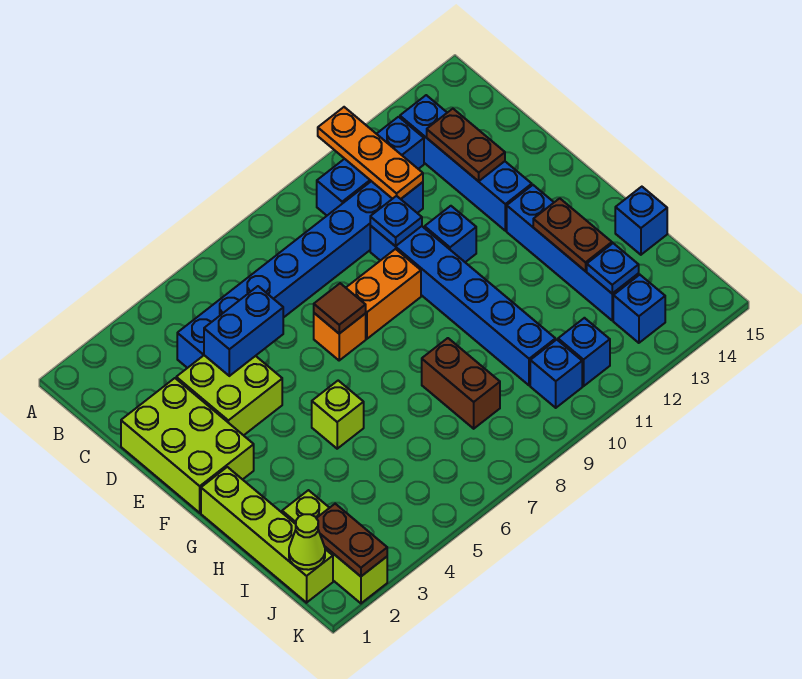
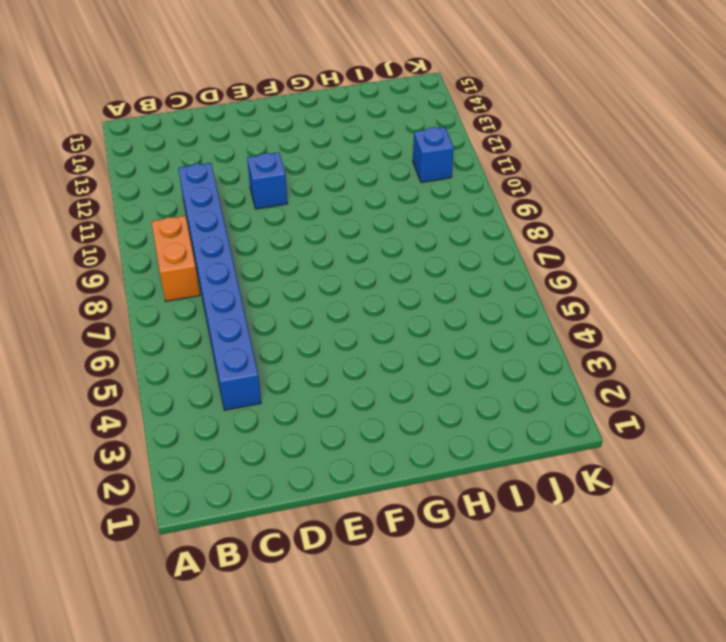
orange 1x2 brick [151,216,200,301] -> orange 1x2 brick moved to [346,249,421,339]
none -> blue 1x3 brick [317,117,424,215]
none -> blue 1x4 brick [400,95,532,231]
none -> lime 2x3 brick [121,378,254,513]

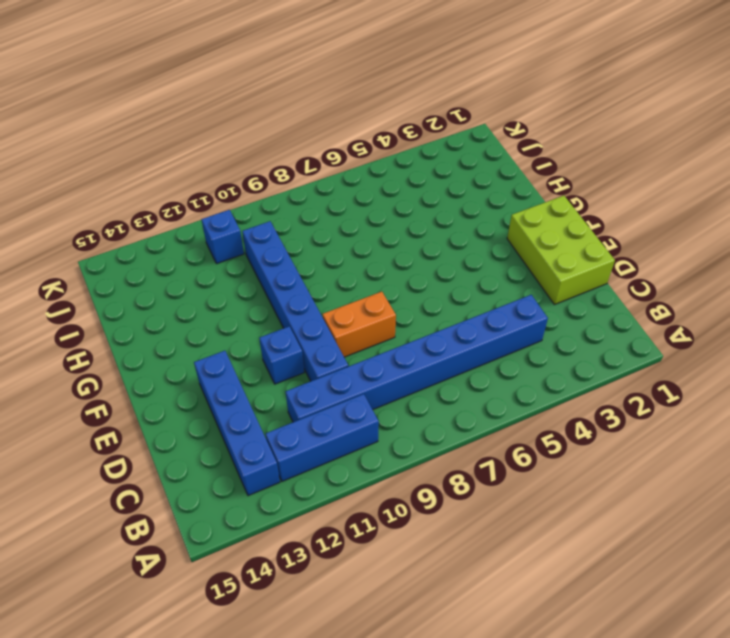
none -> lime 2x2 brick [176,355,282,435]
none -> orange 1x1 brick [314,313,366,360]
none -> blue 1x4 brick [507,185,639,320]

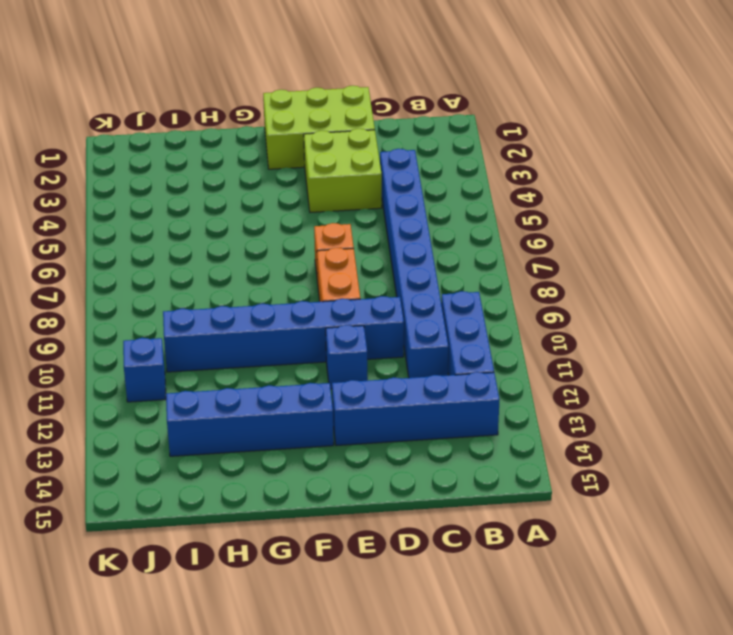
none -> lime 1x4 brick [201,467,333,603]
none -> lime 1x1 brick [312,381,364,449]
none -> brown 1x2 brick [422,338,500,429]

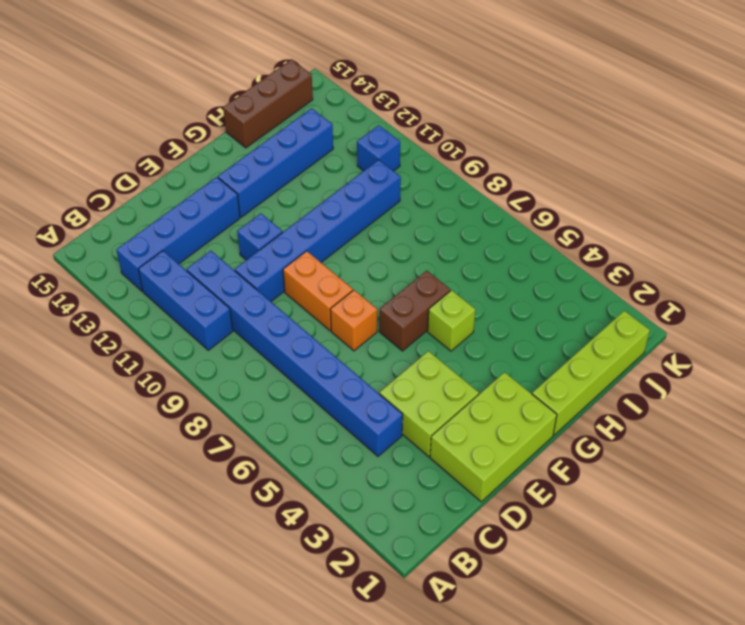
brown 1x2 brick [379,271,450,351] -> brown 1x2 brick moved to [422,338,500,429]
brown 1x3 brick [223,59,313,148] -> blue 1x1 brick [615,187,667,255]
none -> lime 1x3 brick [282,490,387,603]
none -> blue 1x1 brick [530,340,582,408]
none -> blue 1x1 brick [613,275,665,343]

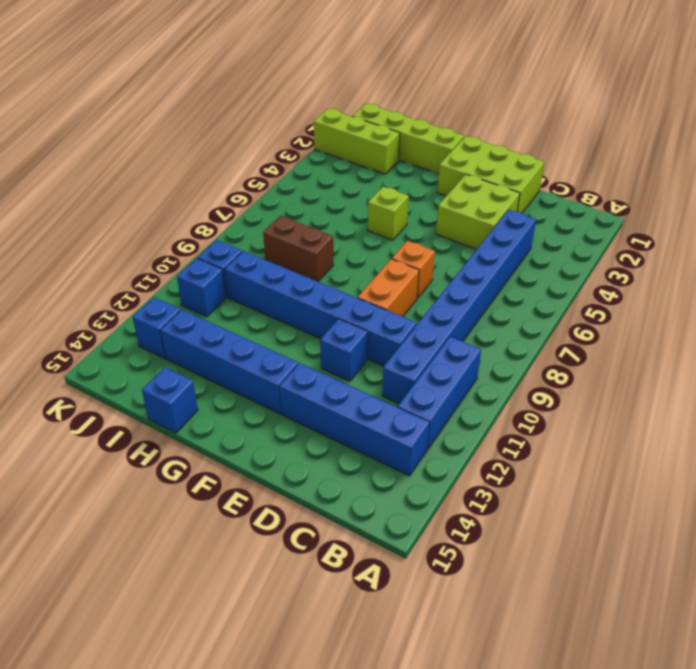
none -> orange 1x3 plate [318,107,423,199]
none -> brown 1x2 plate [427,109,505,181]
none -> blue 1x2 brick [204,286,283,376]

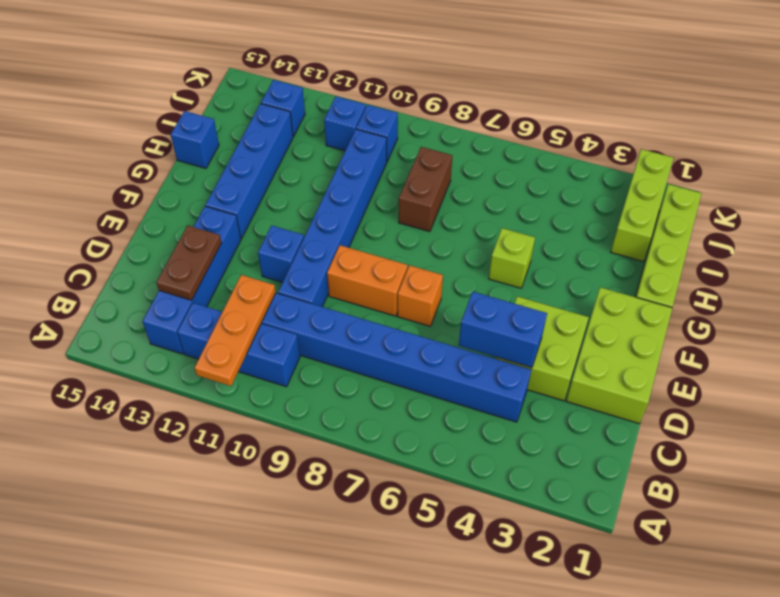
none -> blue 1x1 plate [370,196,422,246]
none -> brown 1x1 tile [314,283,366,334]
none -> brown 1x2 plate [533,198,612,271]

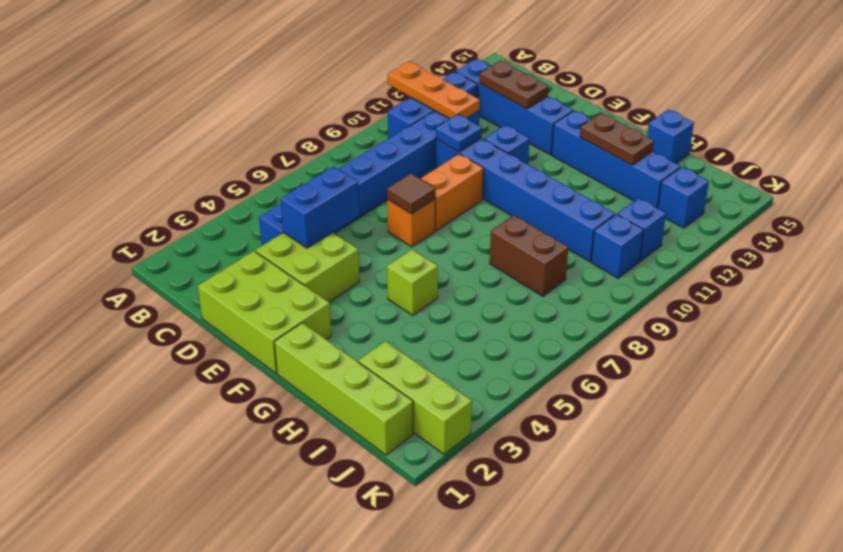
none -> blue 1x1 plate [587,243,639,294]
none -> lime 1x1 cone [289,514,325,570]
none -> brown 1x2 plate [316,504,387,576]

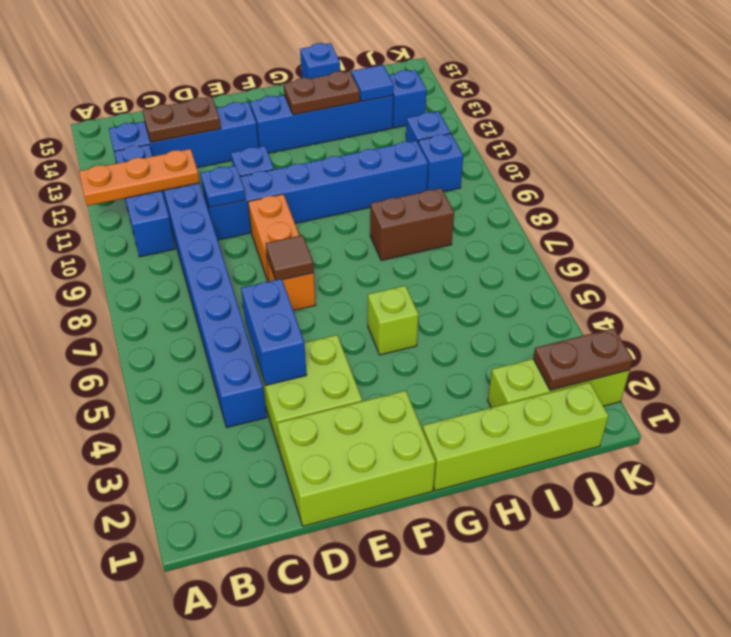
blue 1x1 tile [352,65,394,101] -> blue 1x1 plate [587,243,639,294]
none -> lime 1x1 cone [289,514,325,570]

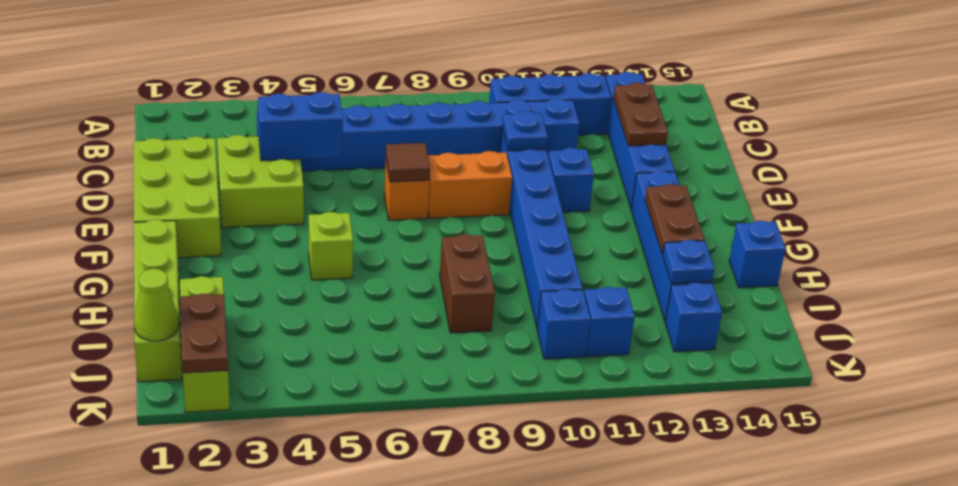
none -> orange 1x3 plate [318,107,423,199]

